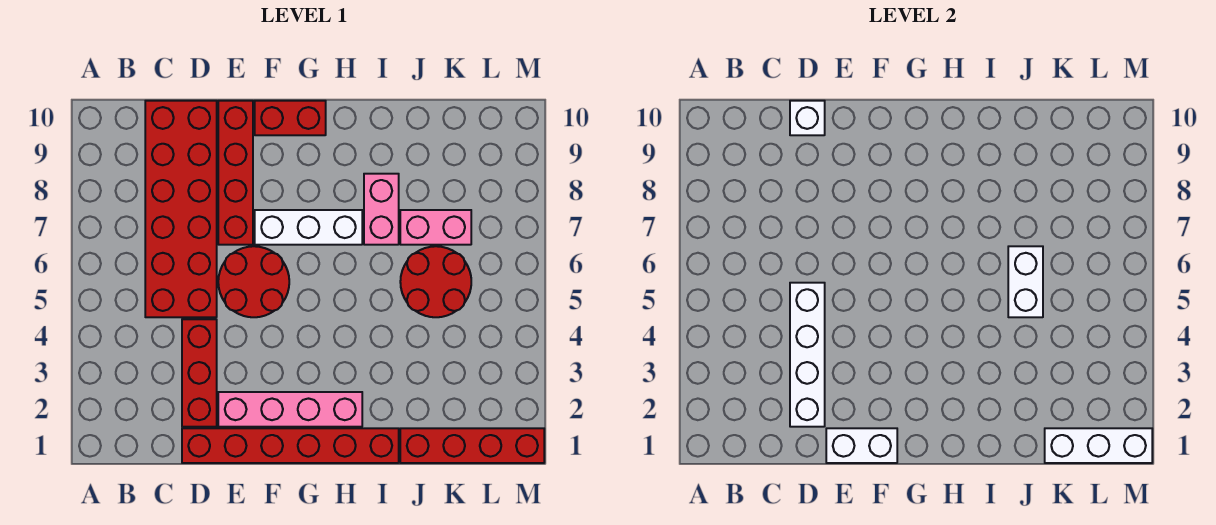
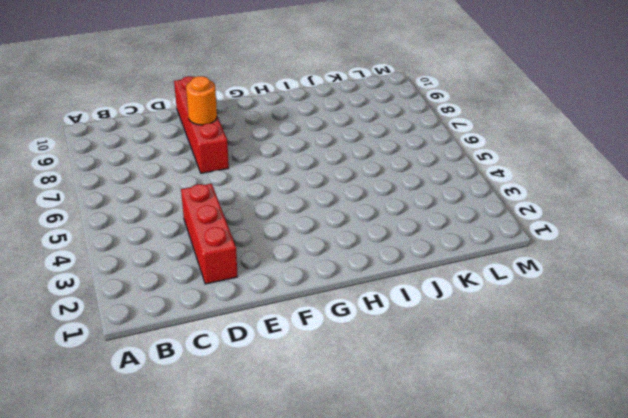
orange 1x1 round brick [186,76,217,125] -> none
none -> red 2x6 brick [145,101,217,317]
none -> red 1x6 brick [182,428,399,463]
none -> pink 1x4 brick [218,392,362,427]

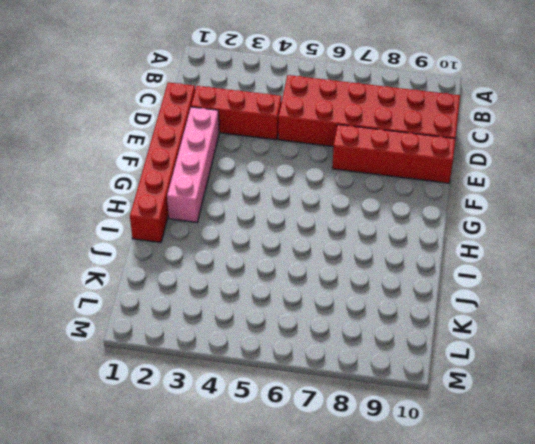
none -> red 2x2 round brick [218,246,289,317]
none -> white 1x3 brick [255,210,362,245]
none -> red 1x2 brick [255,101,326,135]

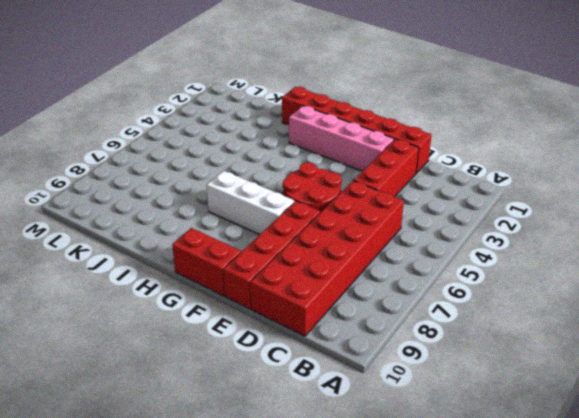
none -> pink 1x2 brick [364,174,399,245]
none -> red 1x4 brick [400,428,544,463]
none -> red 2x2 round brick [400,246,471,317]

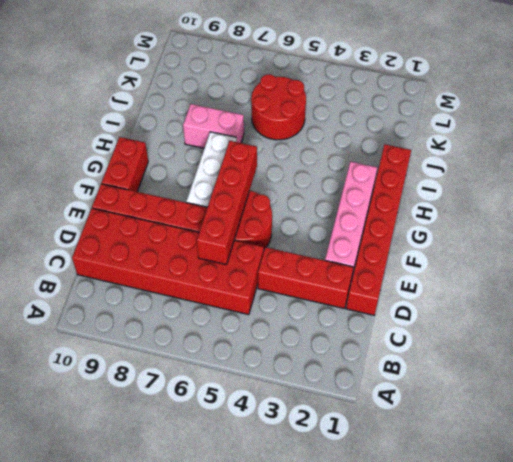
red 1x4 brick [197,141,257,264] -> red 1x4 brick moved to [400,428,544,463]
none -> pink 1x2 brick [400,210,471,245]
none -> white 1x4 brick [790,283,825,427]
none -> white 1x1 brick [790,101,825,135]

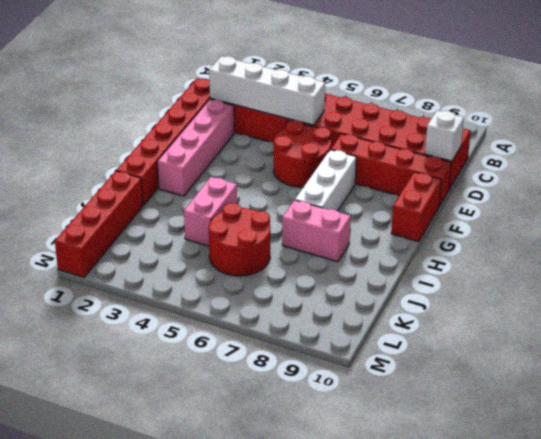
pink 1x2 brick [184,177,237,246] -> pink 1x2 brick moved to [400,210,471,245]
none -> white 1x2 brick [826,428,897,463]
none -> white 1x2 brick [1008,246,1043,317]
none -> white 1x3 brick [1045,428,1152,463]

